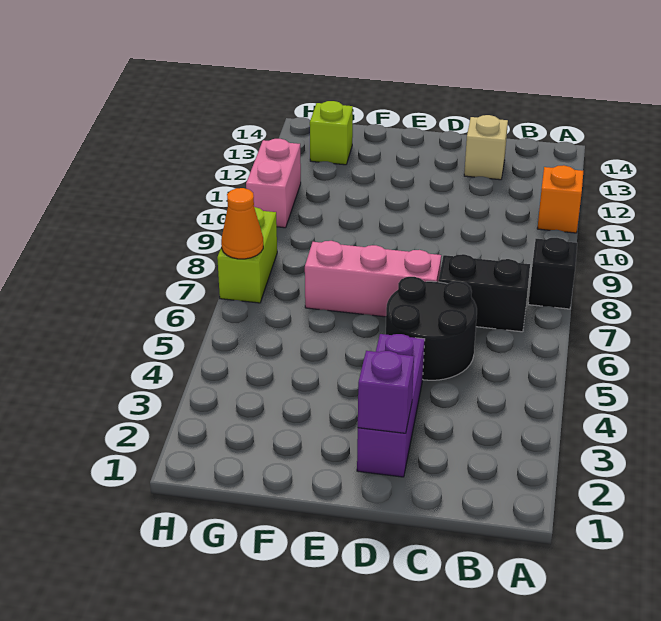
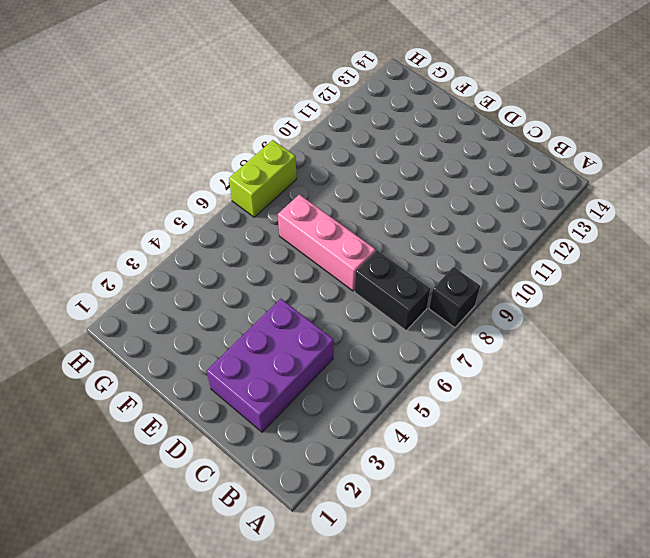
purple 2x3 brick [206,299,334,432] -> purple 1x3 brick [357,334,425,477]
none -> orange 1x1 brick [537,165,583,233]
none -> black 2x2 round brick [386,277,477,380]
none -> tan 1x1 brick [464,115,508,180]

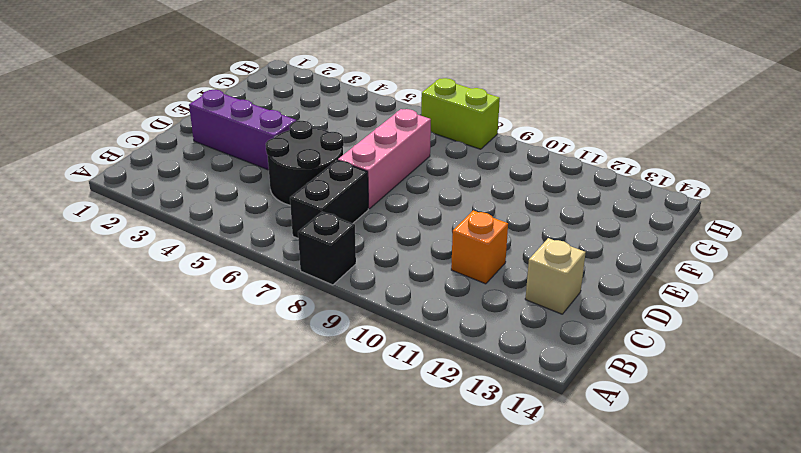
orange 1x1 brick [451,210,508,284] -> orange 1x1 brick moved to [537,165,583,233]
none -> lime 1x1 brick [310,101,353,165]
none -> pink 1x2 brick [246,139,301,228]
none -> purple 1x1 brick [358,351,414,433]

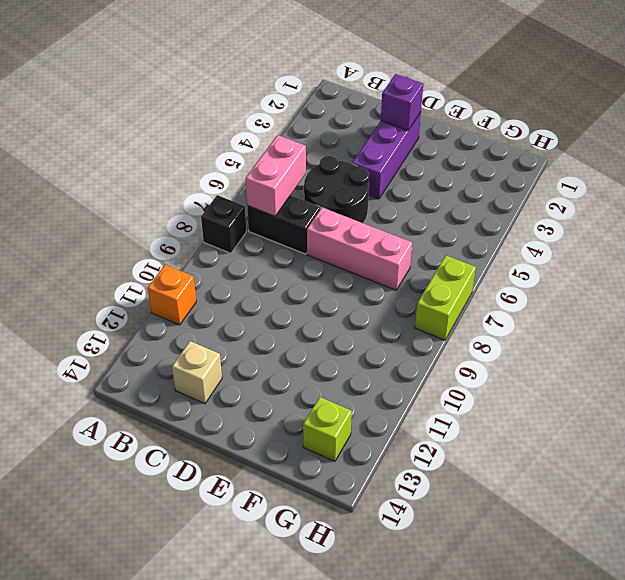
pink 1x2 brick [246,135,306,216] -> pink 1x2 brick moved to [246,139,301,228]
none -> orange 1x1 cone [221,188,263,259]

